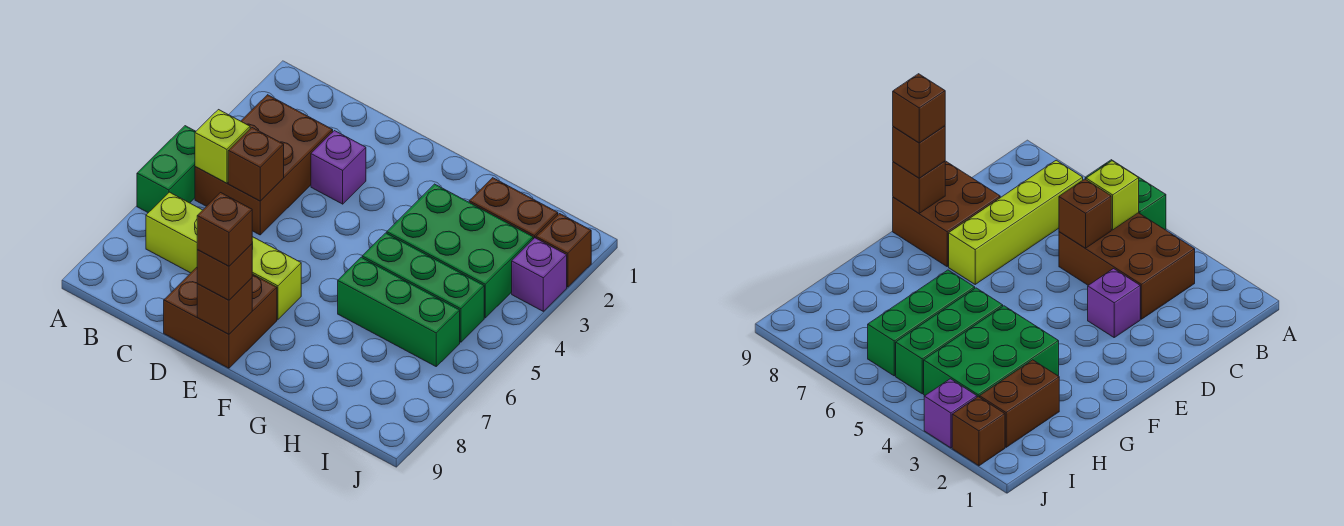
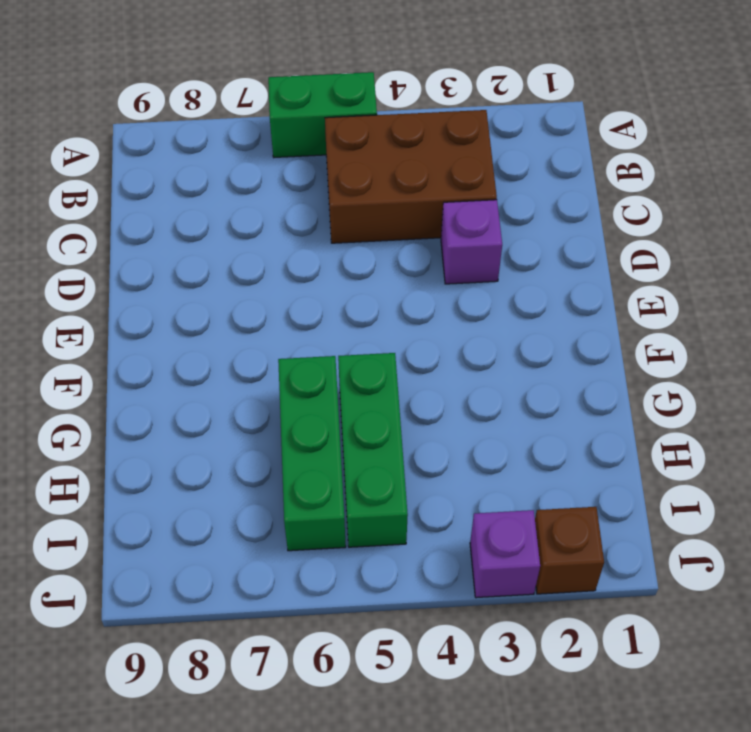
none -> lime 1x4 brick [146,192,301,319]
none -> brown 2x2 brick [164,267,277,368]
none -> green 2x3 brick [387,184,533,318]

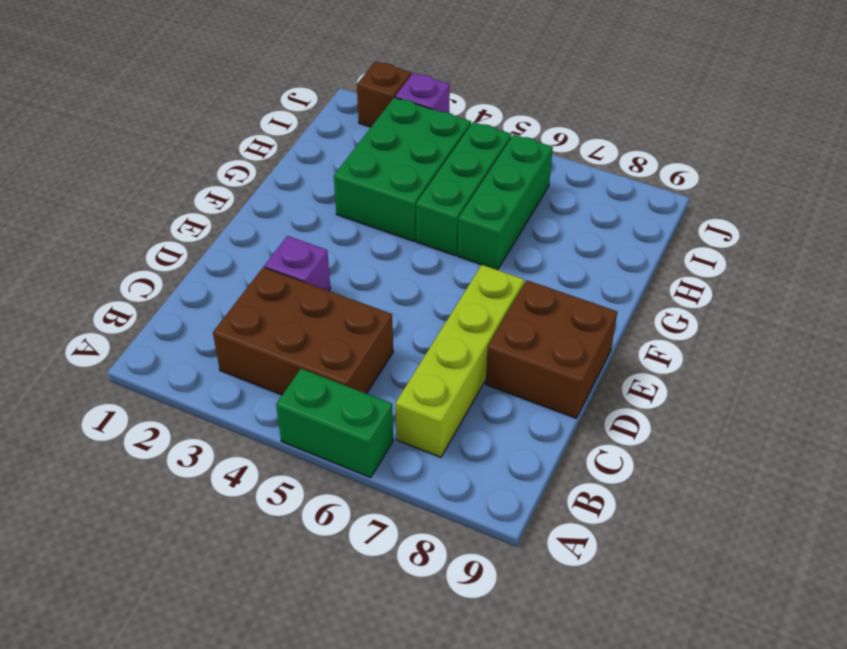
none -> brown 1x2 brick [469,178,558,239]
none -> lime 1x1 brick [195,110,250,183]
none -> brown 1x1 brick [228,128,284,201]

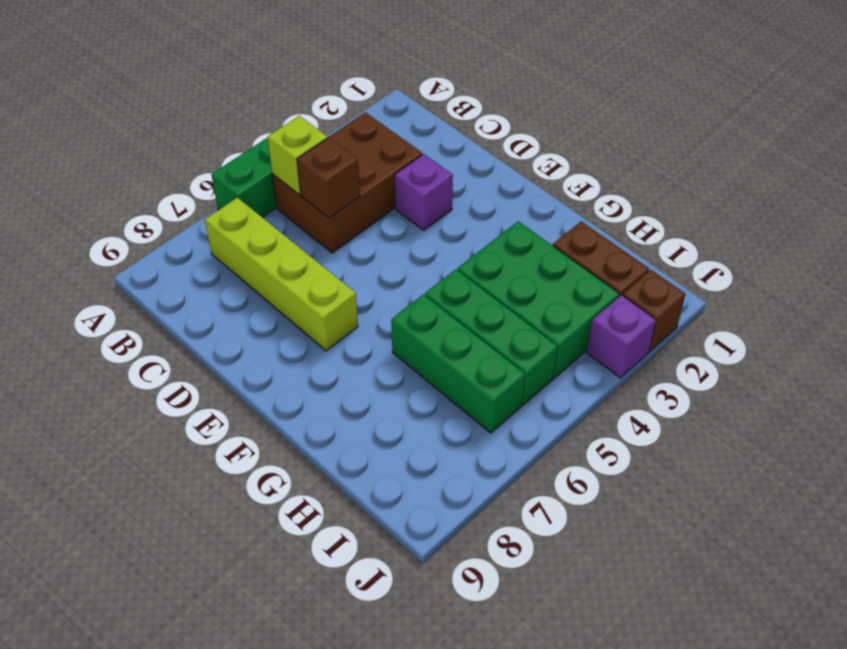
none -> brown 2x2 brick [164,267,277,368]
none -> brown 1x1 brick [197,278,252,334]
none -> brown 1x1 brick [197,244,252,300]

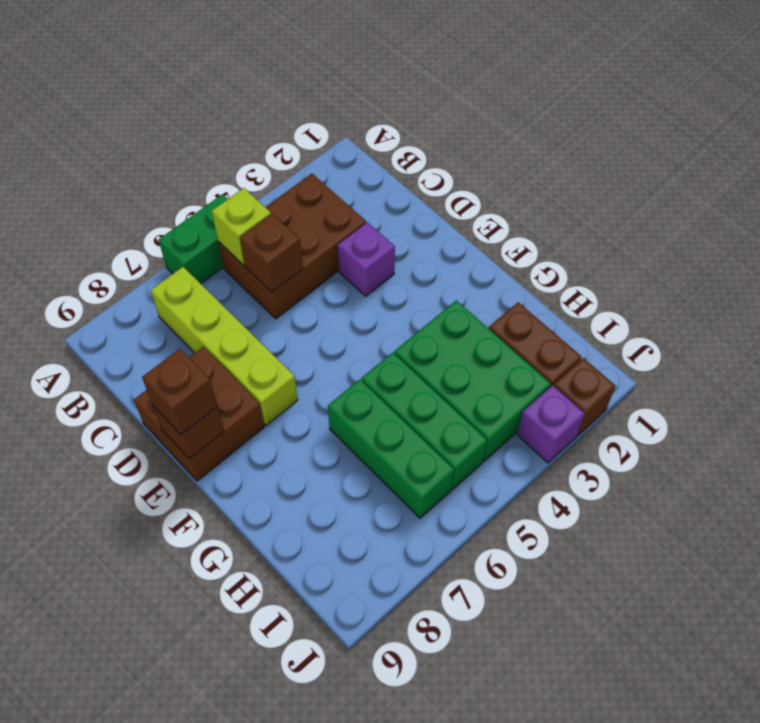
none -> brown 1x1 brick [197,193,252,266]

